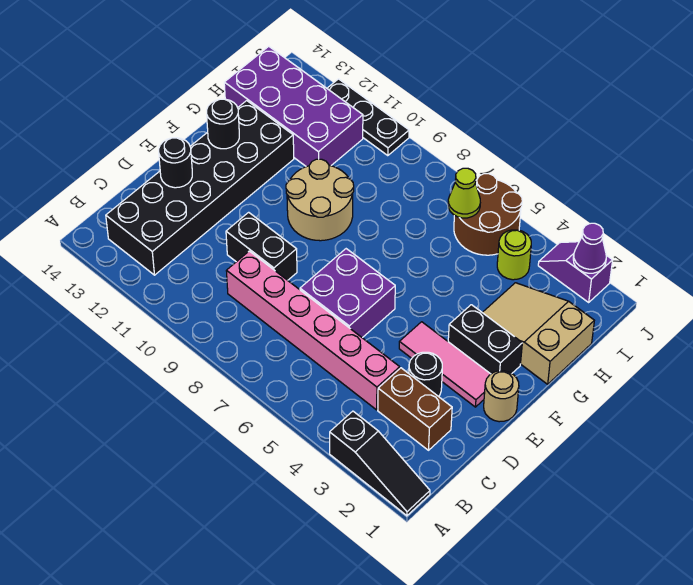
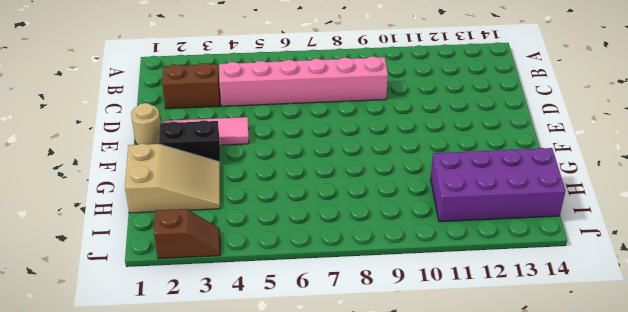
brown 1x2 slope [154,209,220,259] -> purple 1x2 slope [538,242,613,302]
none -> black 1x3 slope [330,411,430,516]
none -> black 2x6 brick [106,101,294,275]
none -> black 1x1 round brick [409,352,442,397]

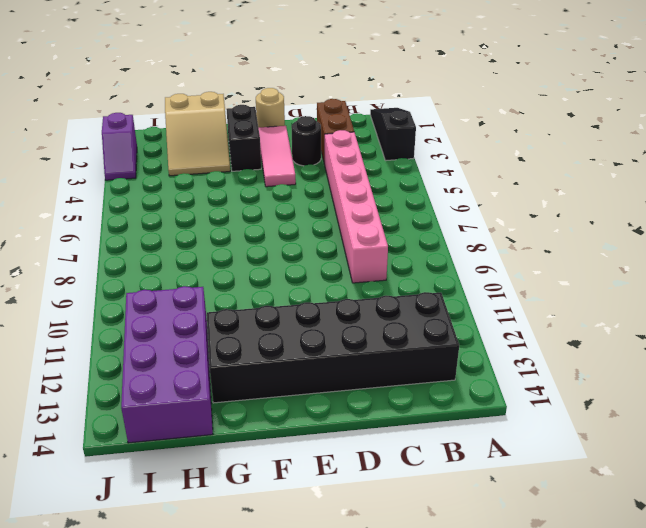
none -> purple 2x2 brick [300,249,395,338]
none -> black 1x2 brick [226,212,297,280]
none -> tan 2x2 round brick [286,159,354,241]

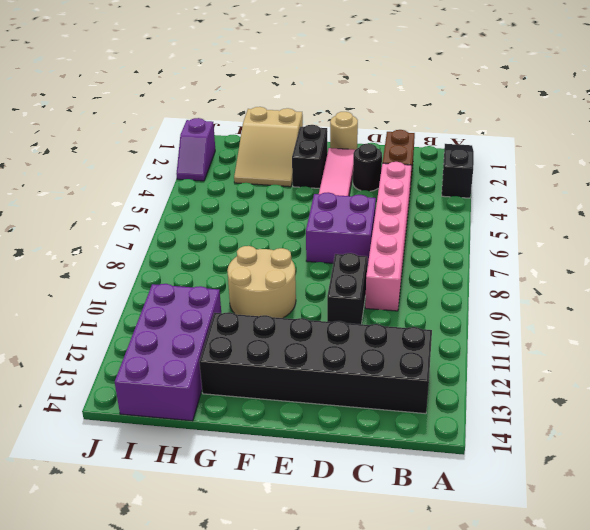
none -> lime 1x1 round brick [497,230,531,280]
none -> brown 2x2 round brick [454,174,522,255]
none -> black 1x3 plate [327,79,409,156]

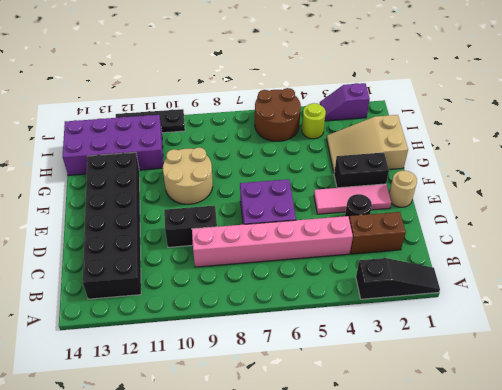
none -> black 1x1 round brick [159,138,192,188]
none -> black 1x1 round brick [207,99,239,149]
none -> lime 1x1 cone [448,168,480,218]

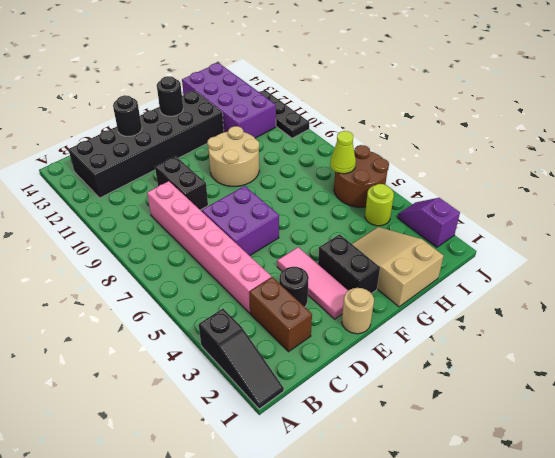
none -> purple 1x1 cone [573,223,606,273]

